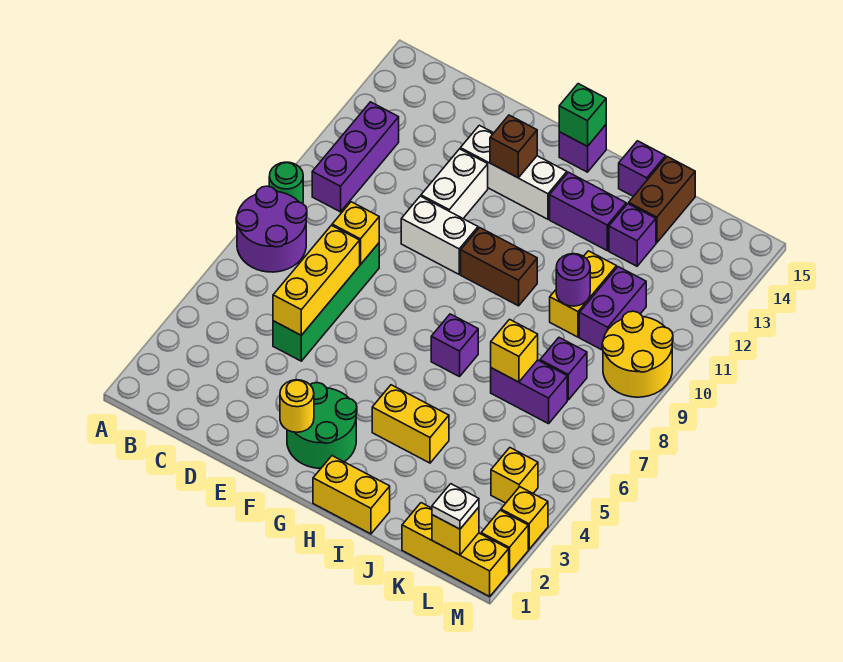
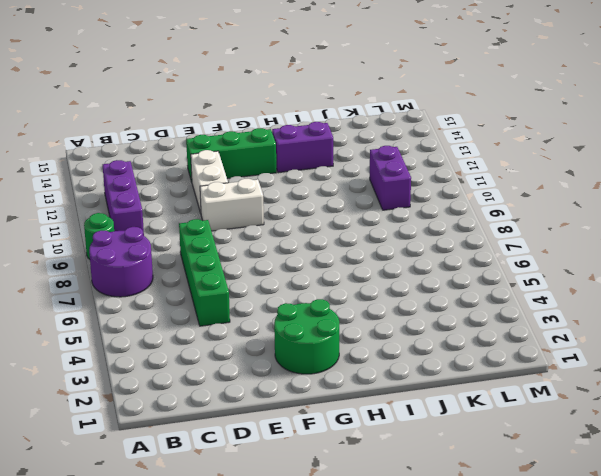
green 1x3 brick [186,128,276,181] -> white 1x3 brick [460,125,567,219]
none -> brown 1x2 brick [461,228,537,306]
none -> purple 1x1 brick [559,125,606,172]
none -> yellow 1x2 brick [313,456,390,534]
none -> yellow 1x2 brick [372,385,449,463]

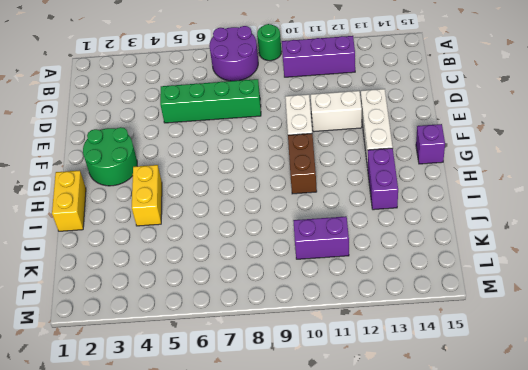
none -> purple 1x1 brick [431,314,478,377]
none -> purple 1x1 brick [619,141,666,196]
none -> purple 1x2 brick [491,360,567,424]
none -> yellow 1x2 brick [550,251,617,337]

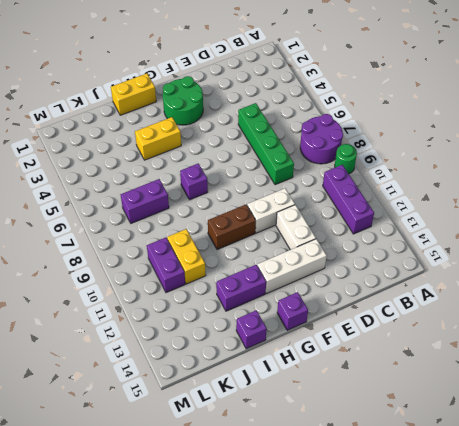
none -> purple 1x1 brick [609,204,656,266]
none -> brown 1x2 brick [629,157,695,243]
none -> yellow 1x3 brick [402,503,509,596]
none -> purple 1x1 brick [540,338,587,400]

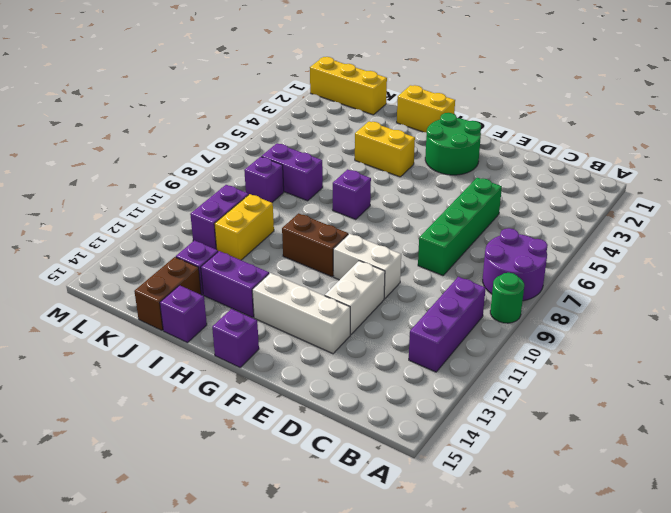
none -> yellow 1x1 brick [491,448,538,503]
none -> yellow 2x2 round brick [602,311,673,397]
none -> yellow 1x1 brick [481,510,528,573]
none -> yellow 1x1 brick [501,487,548,549]

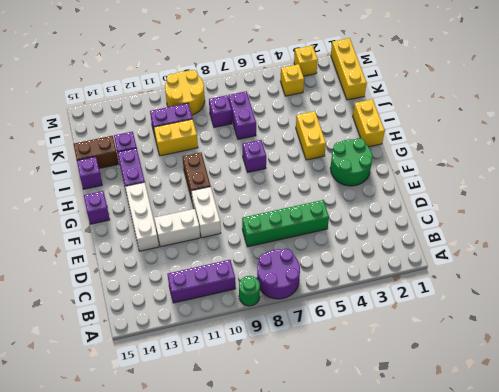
none -> yellow 1x1 brick [481,510,528,573]
none -> yellow 1x3 brick [273,225,360,335]
none -> yellow 1x1 brick [332,202,379,264]
none -> yellow 1x1 round brick [280,380,314,432]

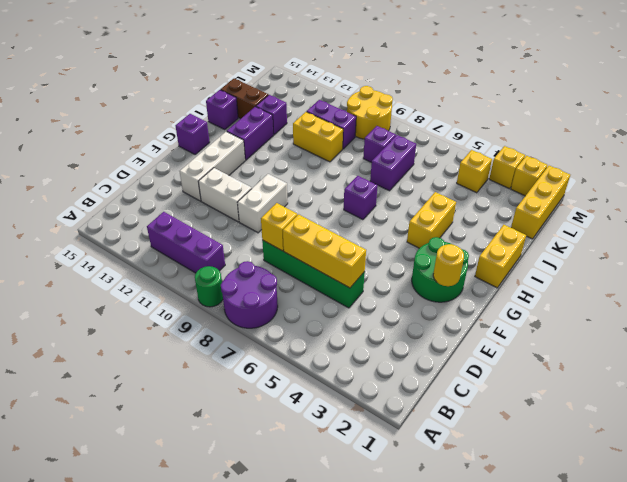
none -> brown 1x2 brick [461,228,537,306]
none -> brown 1x1 brick [490,115,537,178]
none -> green 1x1 brick [559,84,606,146]
none -> yellow 1x1 brick [491,319,538,382]

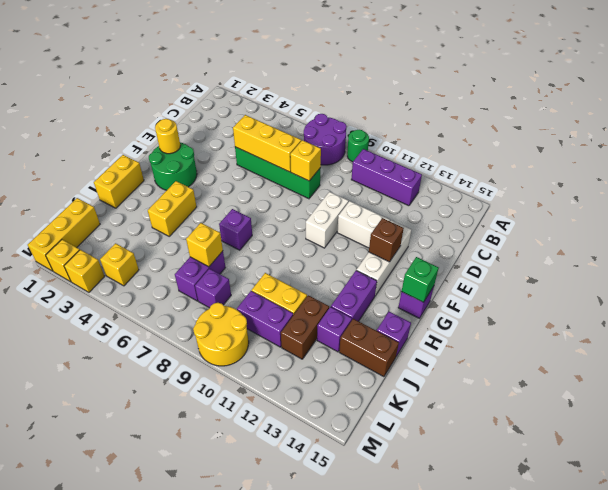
brown 1x2 brick [281,295,329,359] -> brown 1x2 brick moved to [461,228,537,306]
none -> purple 1x1 round brick [556,254,590,306]
none -> yellow 1x1 brick [432,507,479,555]
none -> white 1x1 plate [432,484,479,529]

